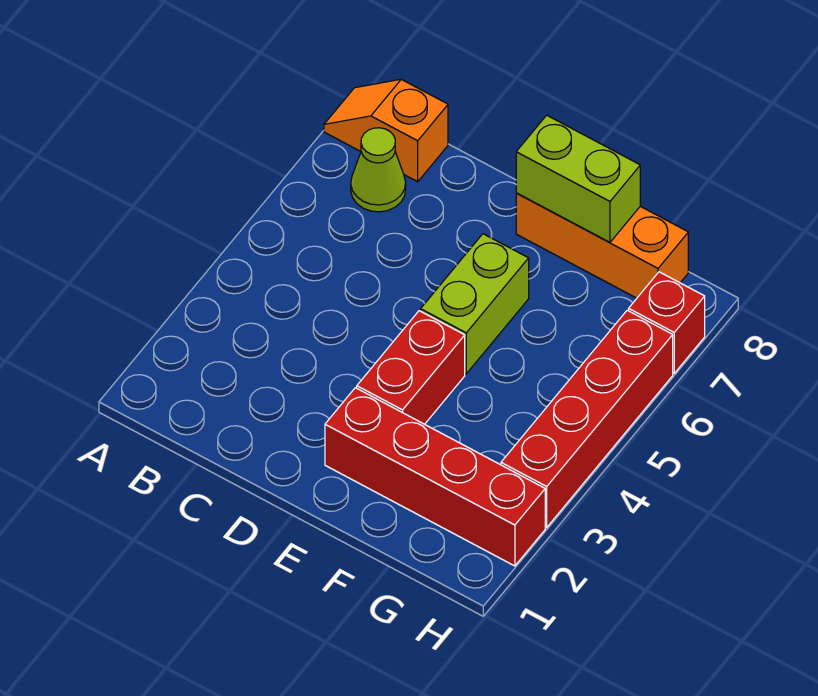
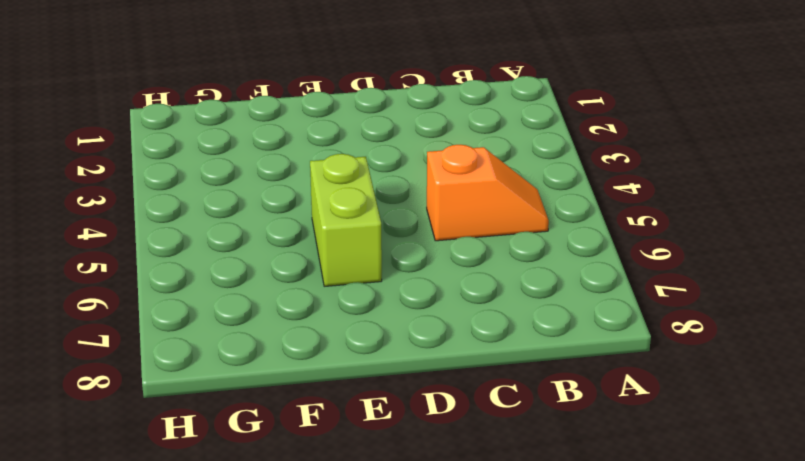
orange 1x2 slope [427,145,549,241] -> orange 1x2 slope moved to [324,79,448,182]
none -> lime 1x1 cone [351,128,406,212]
none -> red 1x4 brick [325,388,545,566]

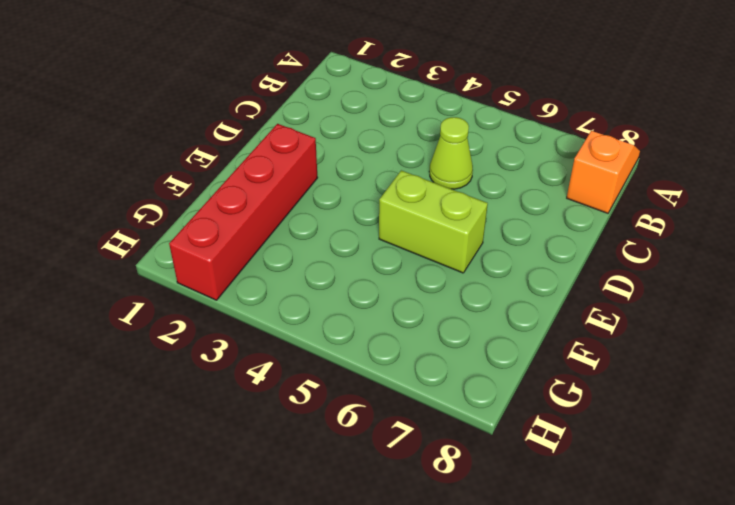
lime 1x1 cone [429,117,473,189] -> lime 1x1 cone moved to [351,128,406,212]
none -> red 1x2 brick [357,311,465,424]
none -> orange 1x3 brick [516,193,688,298]

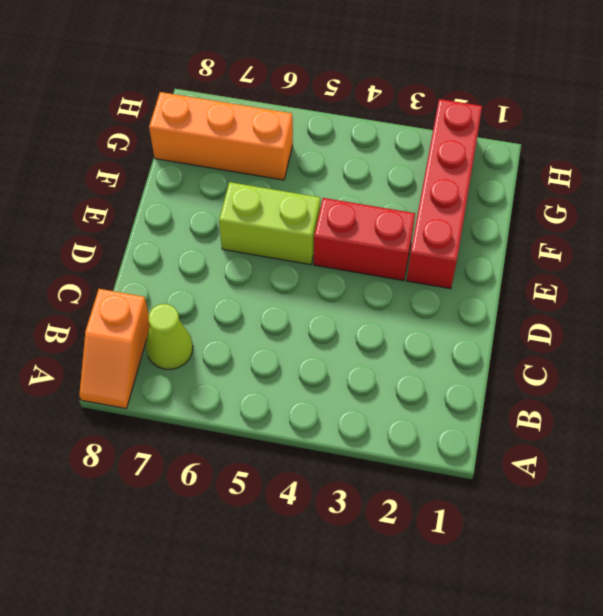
orange 1x3 brick [149,92,293,180] -> orange 1x3 brick turned to [516,193,688,298]
none -> red 1x4 brick [501,310,673,527]
none -> red 1x1 brick [629,272,705,373]

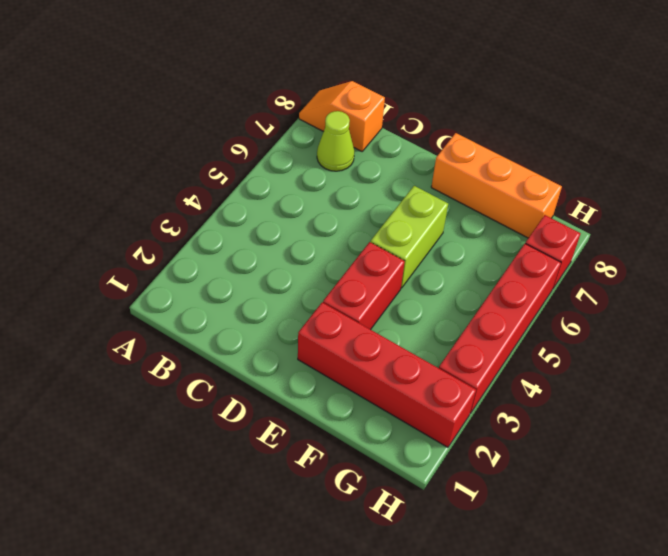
none -> lime 1x2 brick [516,115,640,242]

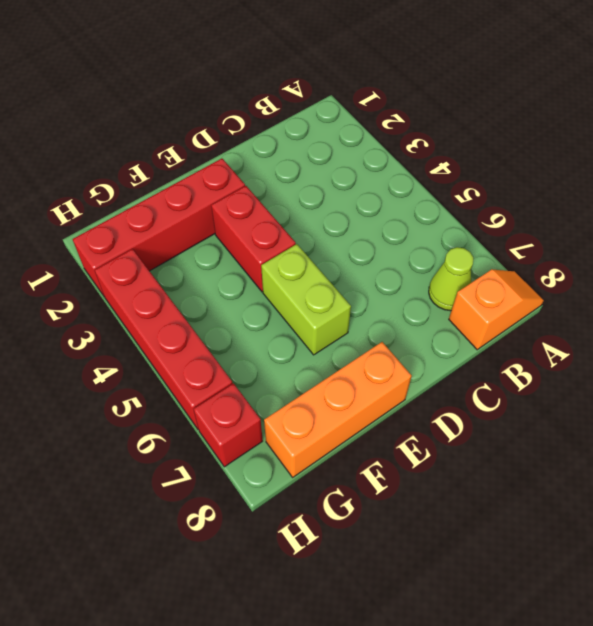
none -> lime 1x2 brick [516,115,640,242]

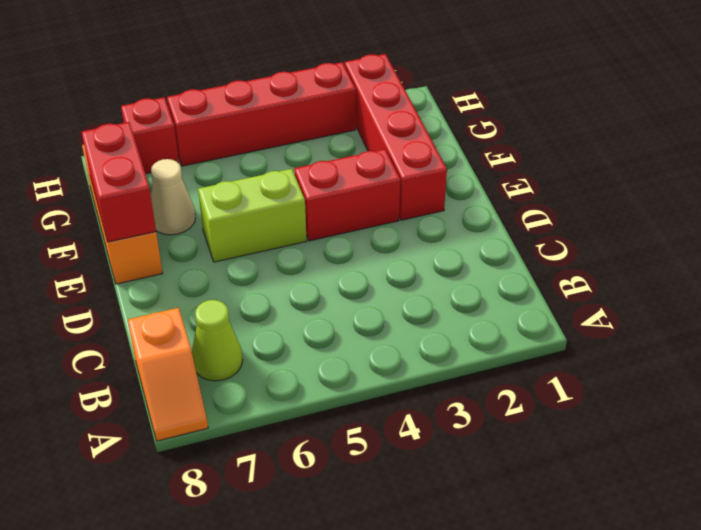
red 1x2 brick [82,122,156,242] -> lime 1x2 brick [516,115,640,242]
tan 1x1 cone [151,159,196,235] -> none

